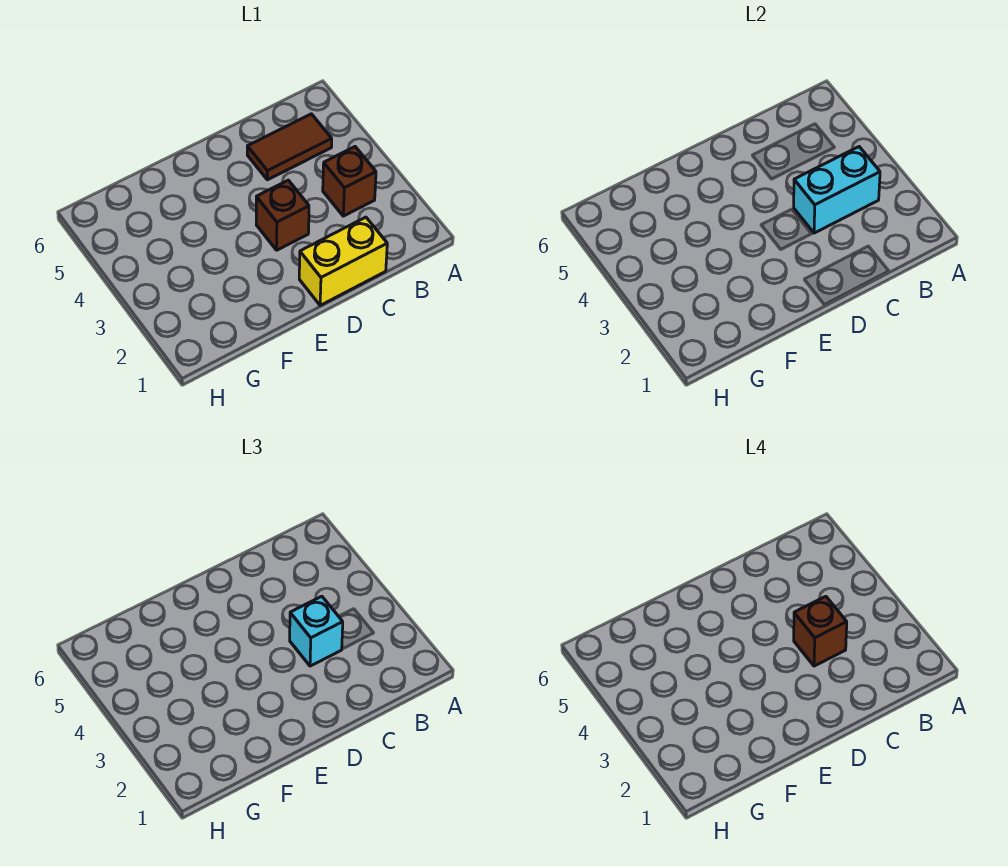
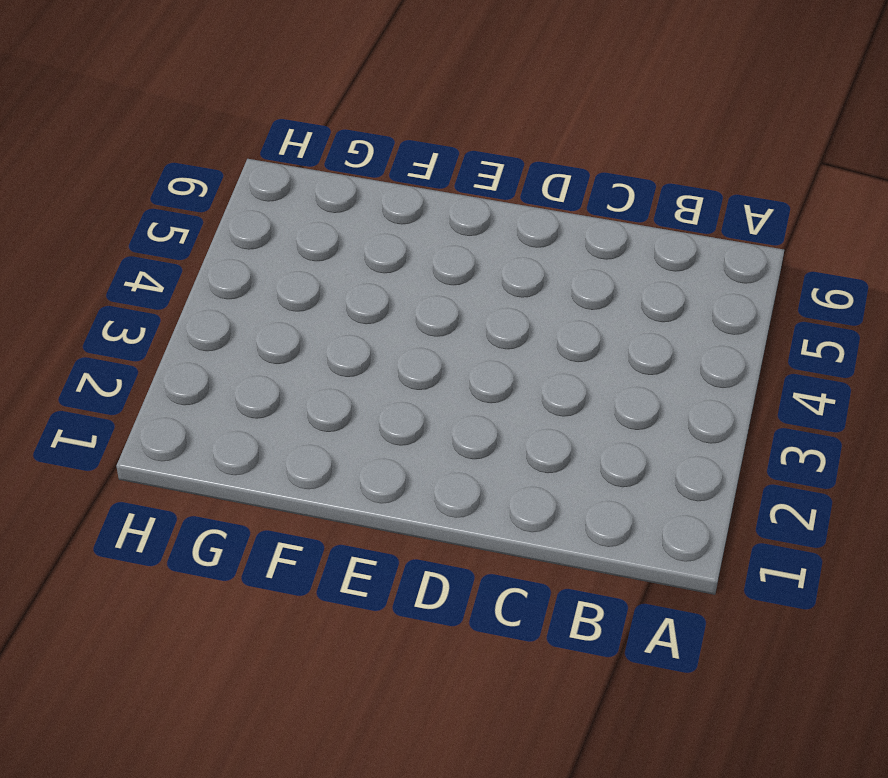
none -> brown 1x1 brick [323,147,376,216]
none -> brown 1x2 tile [247,114,332,180]

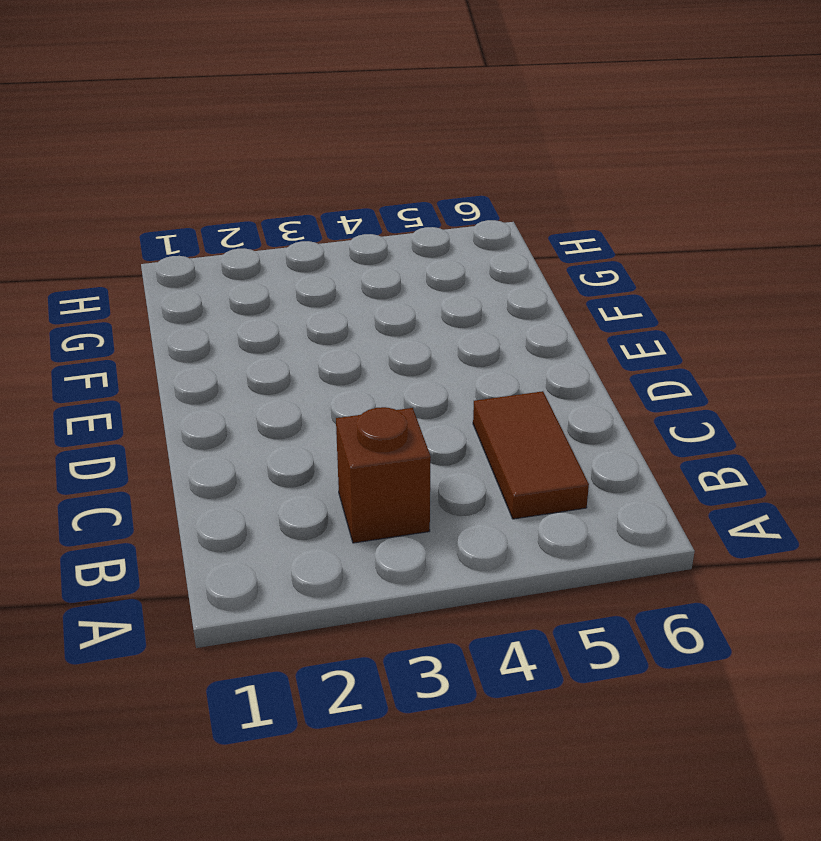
none -> yellow 1x2 brick [299,217,387,305]
none -> brown 1x1 brick [256,180,309,250]

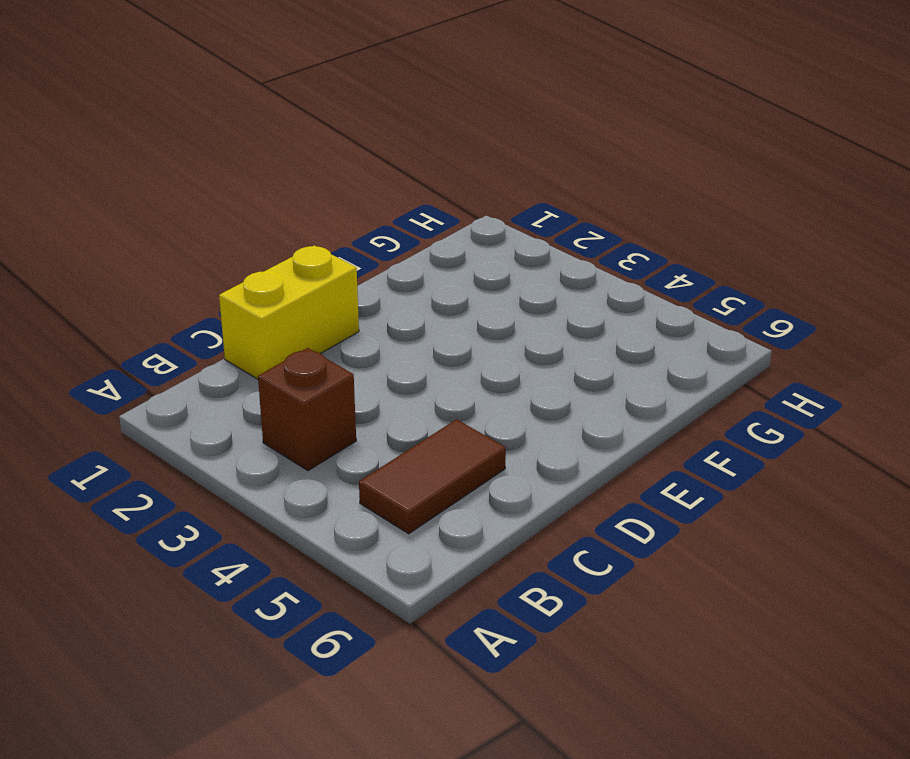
none -> brown 1x1 brick [256,180,309,250]
none -> cyan 1x2 brick [794,147,880,233]

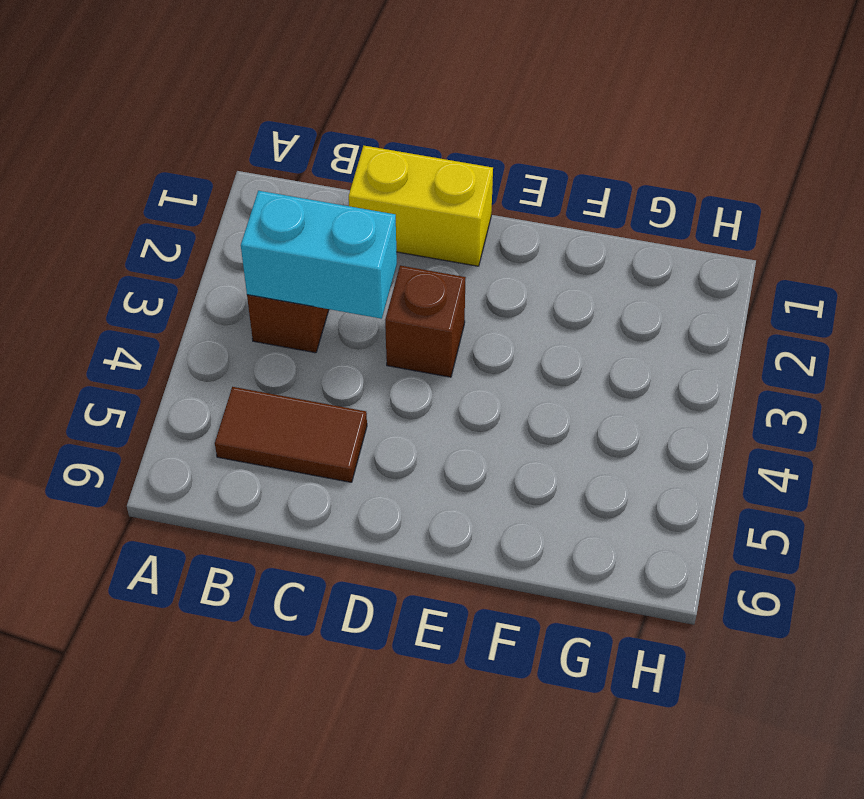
none -> cyan 1x1 brick [290,596,343,666]
none -> brown 1x1 brick [794,596,847,666]

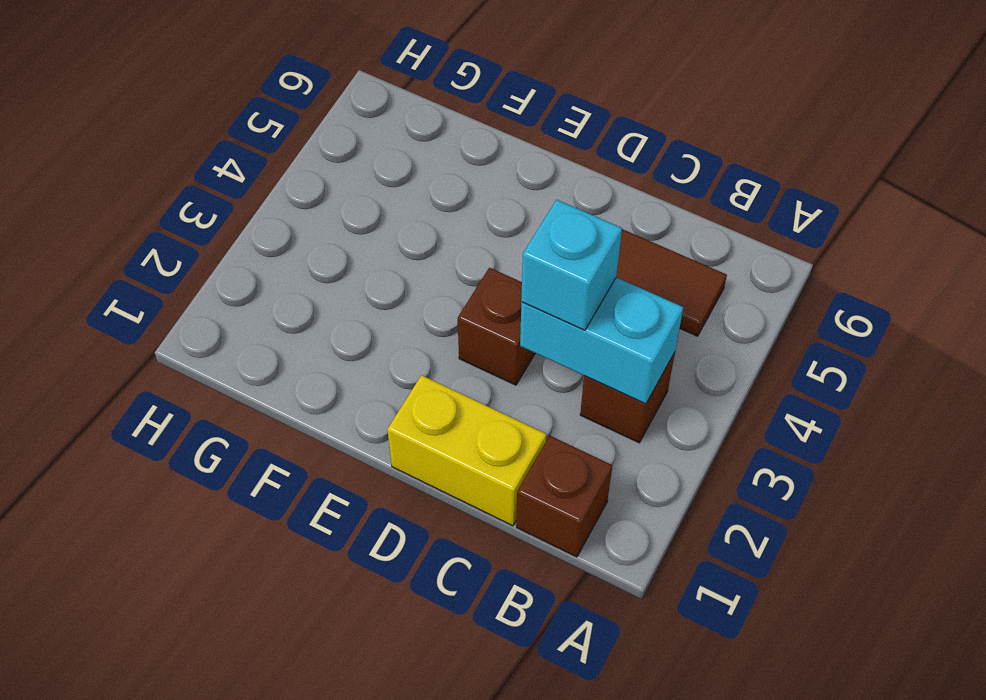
brown 1x1 brick [516,436,612,557] -> brown 1x1 brick moved to [794,596,847,666]

